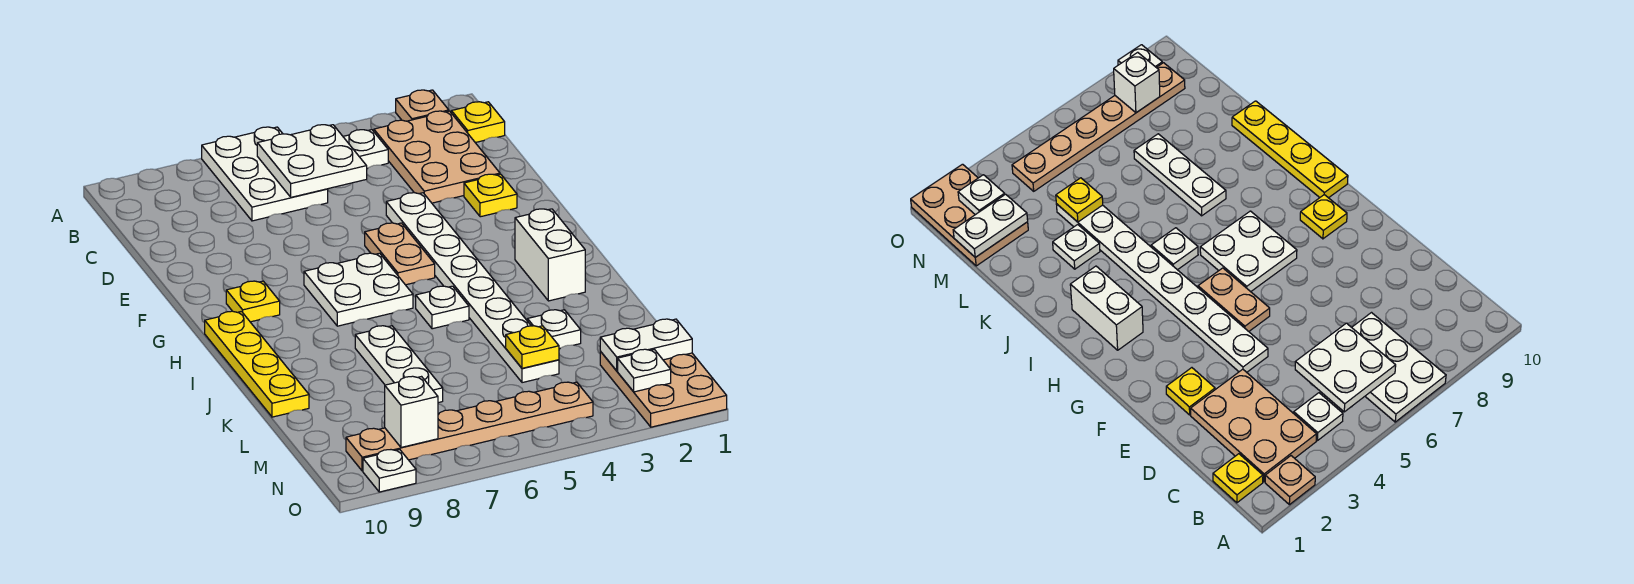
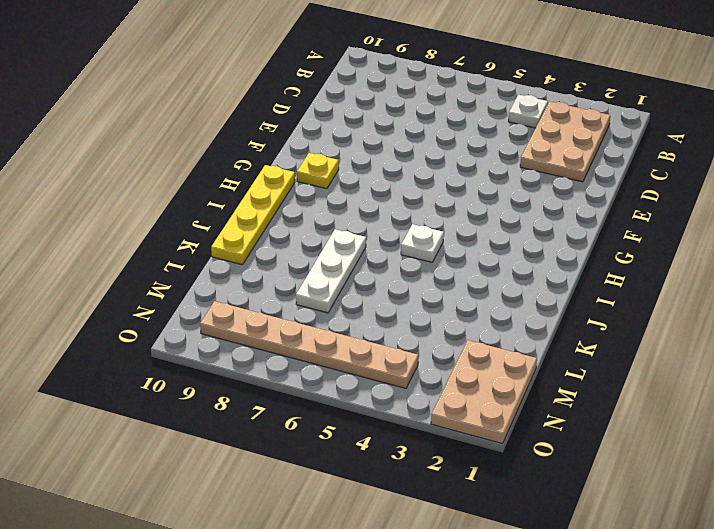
none -> tan 1x1 plate [396,90,449,121]
none -> white 2x3 plate [202,127,328,221]
none -> yellow 1x1 plate [451,102,505,143]

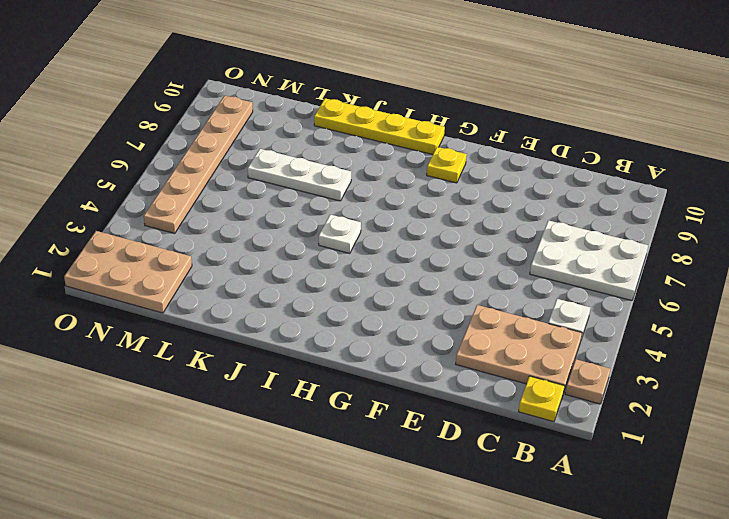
none -> yellow 1x1 plate [464,174,517,217]
none -> white 1x8 plate [386,193,559,383]
none -> tan 1x2 plate [365,223,435,285]

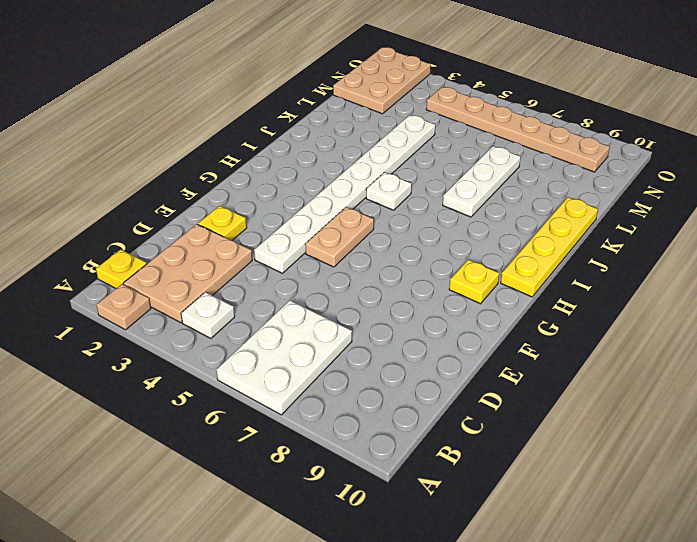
none -> white 2x2 plate [304,253,413,326]
none -> white 1x2 brick [515,209,585,301]
none -> white 1x1 plate [527,310,581,349]

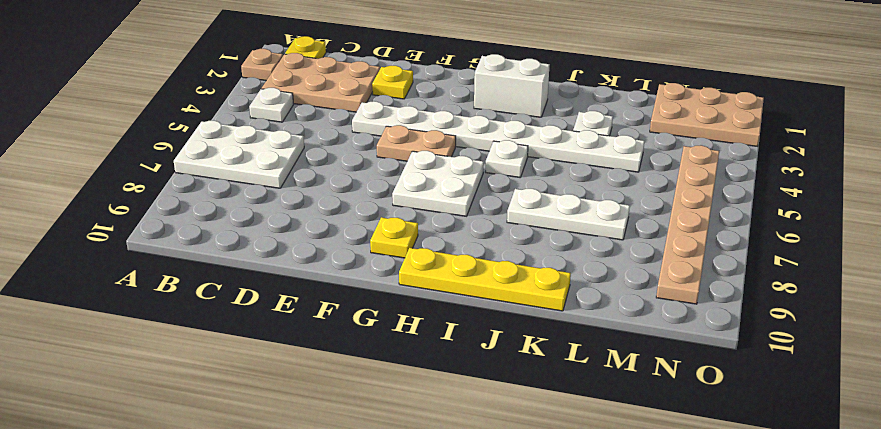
none -> white 1x1 plate [363,450,416,492]
none -> white 2x2 plate [257,125,367,197]
none -> yellow 1x1 plate [506,326,559,368]

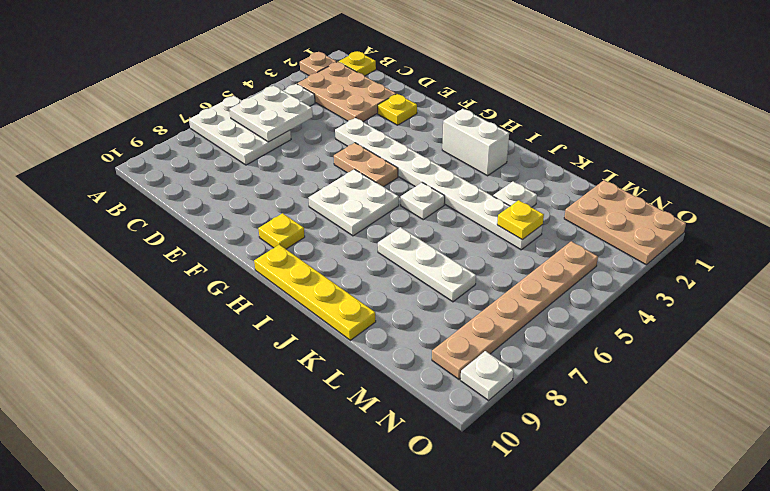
none -> white 1x2 plate [600,319,692,371]
none -> white 1x1 plate [618,349,671,392]
none -> white 1x1 brick [385,376,438,447]

